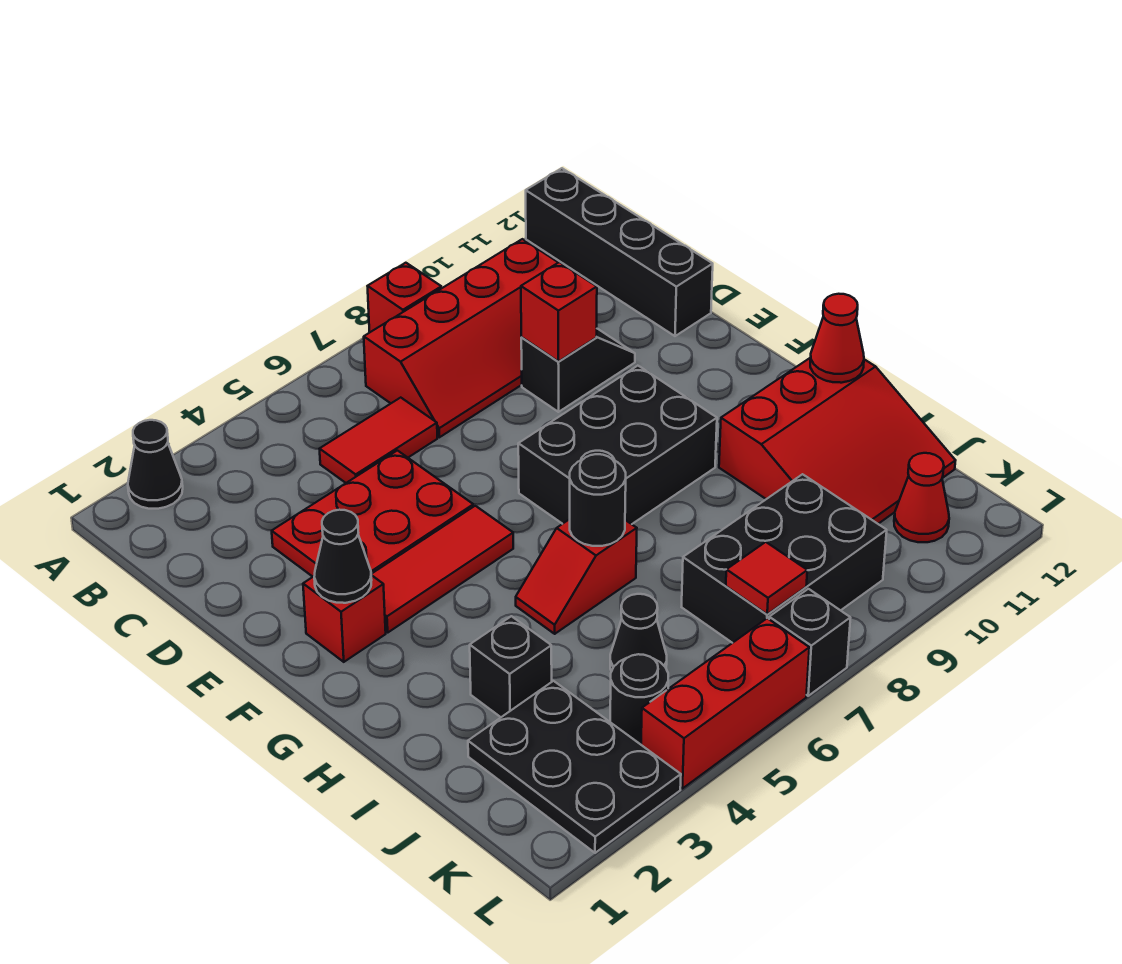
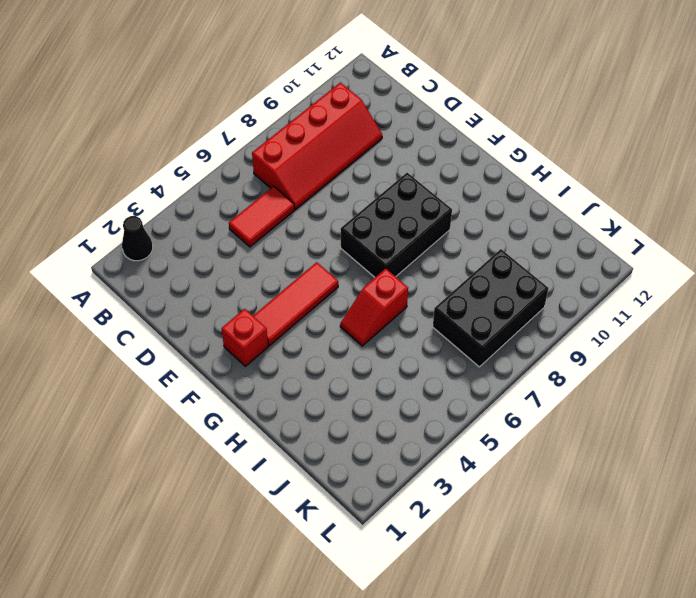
none -> red 1x1 brick [368,263,441,332]
none -> black 1x4 brick [526,168,713,336]
none -> red 2x3 plate [272,451,473,577]

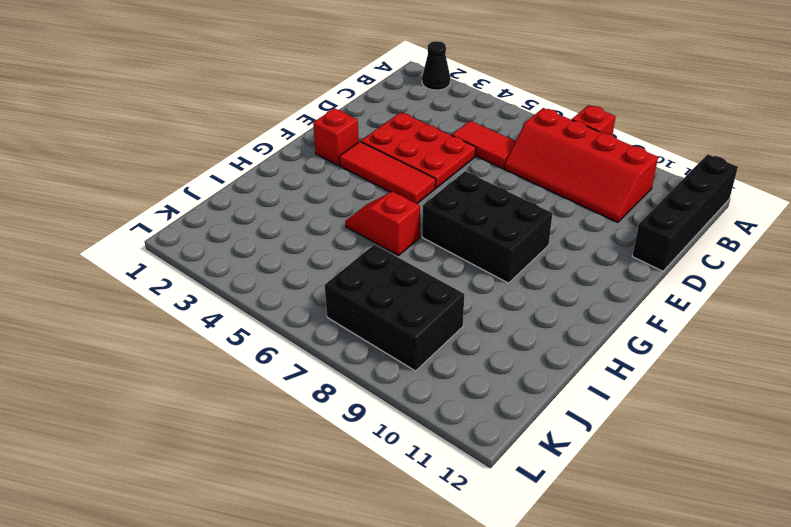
none -> black 1x2 slope [521,329,635,412]
none -> red 3x3 slope [719,358,956,524]
none -> black 1x1 brick [470,616,552,717]

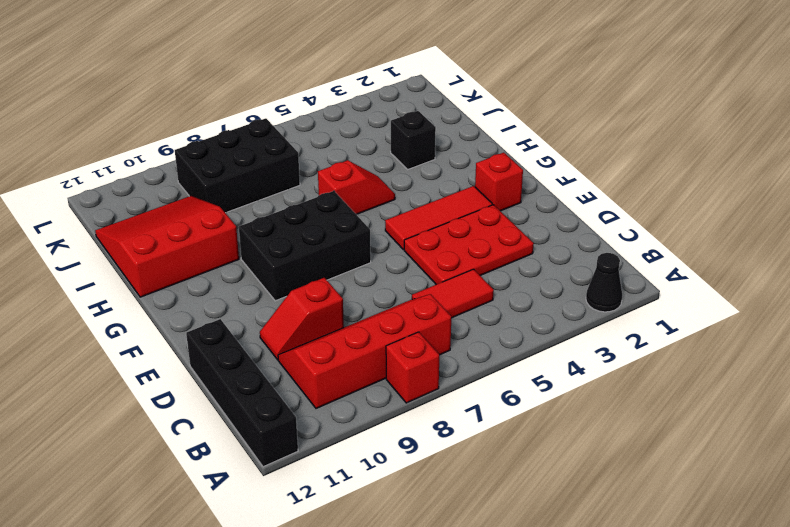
red 1x2 slope [260,278,344,360] -> black 1x2 slope [521,329,635,412]
none -> black 2x3 plate [468,681,681,853]
none -> black 1x1 cone [610,594,667,671]
none -> black 1x1 round brick [610,654,668,744]

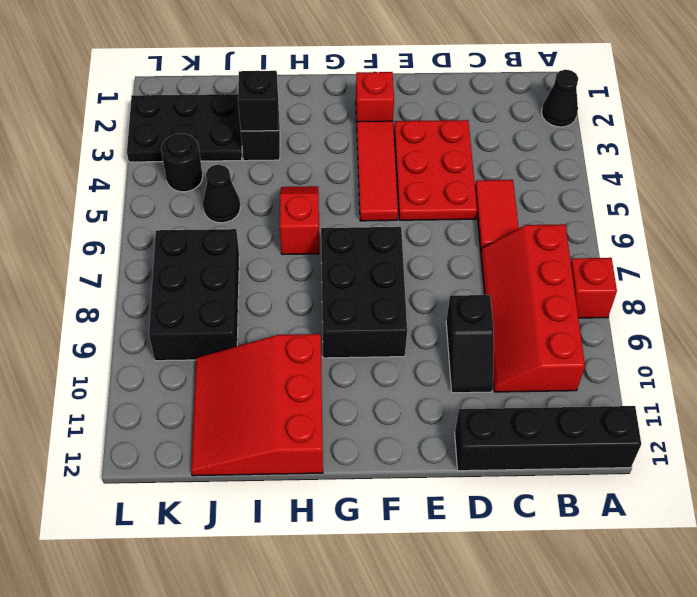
black 1x1 brick [238,71,278,131] -> black 1x1 brick moved to [769,589,851,696]
none -> red 1x1 cone [894,453,949,542]
none -> red 1x3 brick [641,618,809,789]
none -> red 1x1 brick [521,262,597,362]

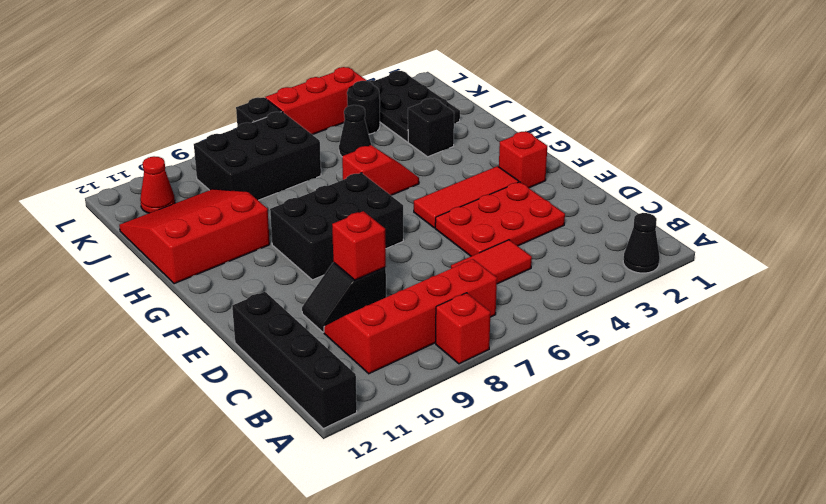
none -> black 1x1 cone [314,510,372,603]
none -> black 1x1 round brick [570,454,626,546]
none -> red 1x1 cone [810,294,864,383]

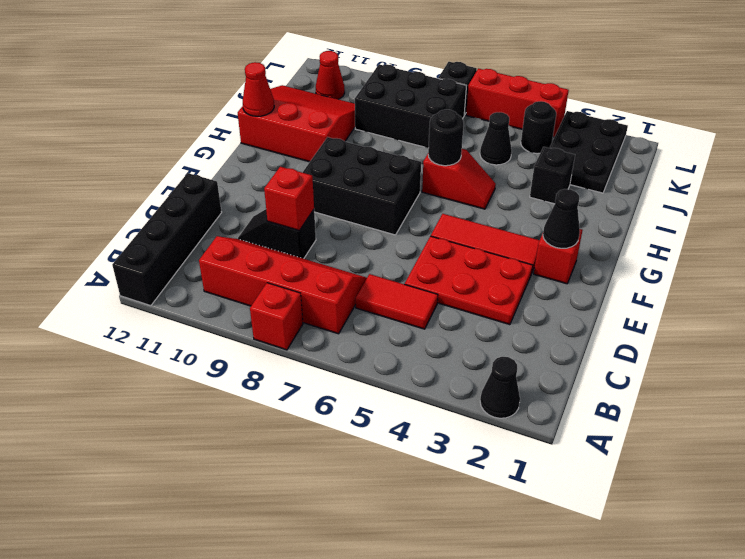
none -> red 1x1 tile [726,542,807,615]

